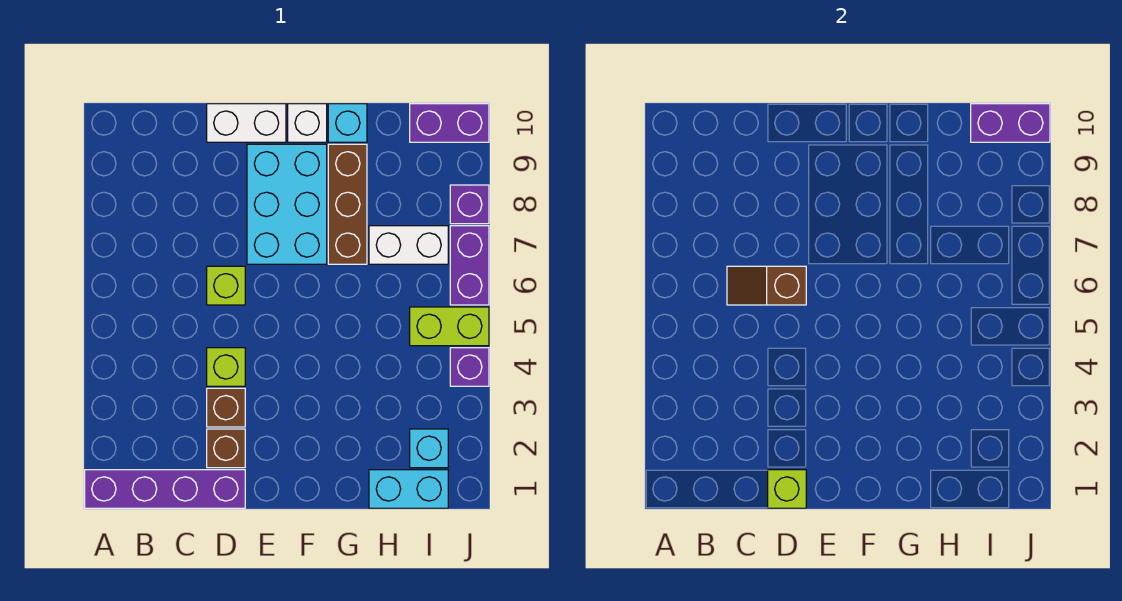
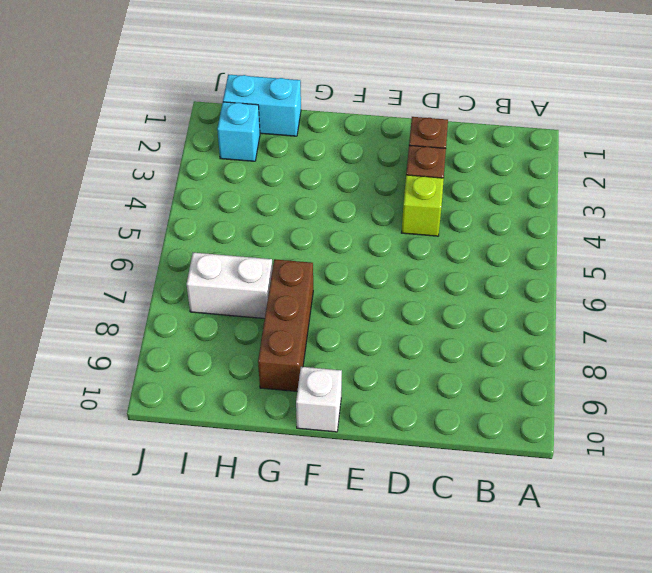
none -> purple 1x4 brick [85,470,245,508]
none -> lime 1x1 brick [207,266,245,305]
none -> white 1x2 brick [207,104,286,142]

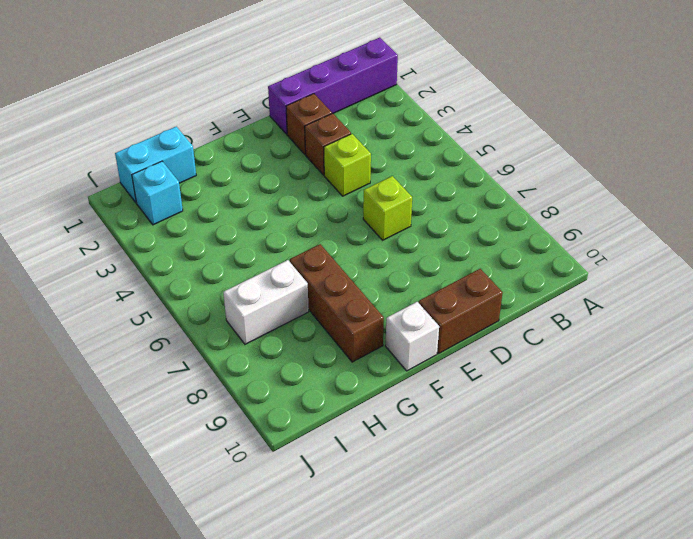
brown 1x2 brick [419,269,503,353] -> white 1x2 brick [207,104,286,142]
none -> cyan 2x3 brick [247,144,327,264]
none -> cyan 1x1 brick [328,104,367,142]
none -> lime 1x2 brick [410,307,489,346]

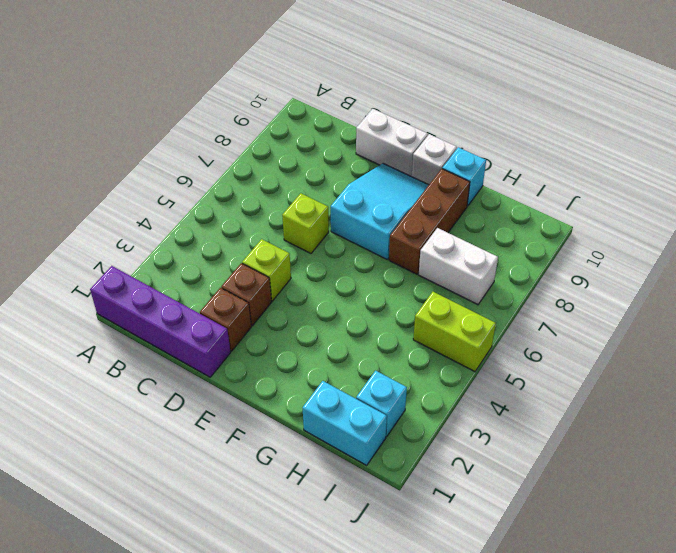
cyan 2x3 slope [331,164,429,259] -> cyan 2x3 brick [247,144,327,264]
none -> purple 1x2 brick [410,104,489,142]
none -> purple 1x1 brick [450,348,489,386]
none -> purple 1x2 brick [450,226,489,305]

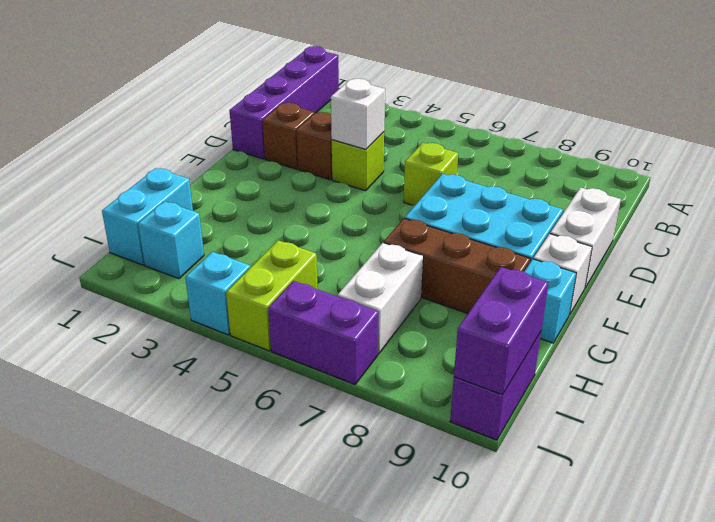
white 1x1 brick [331,79,385,149] -> none
cyan 1x1 brick [185,252,250,335] -> purple 1x1 brick [450,348,489,386]
none -> purple 1x1 brick [450,185,489,224]
none -> brown 1x2 slope [727,266,806,305]
none -> lime 1x1 brick [768,470,806,508]

